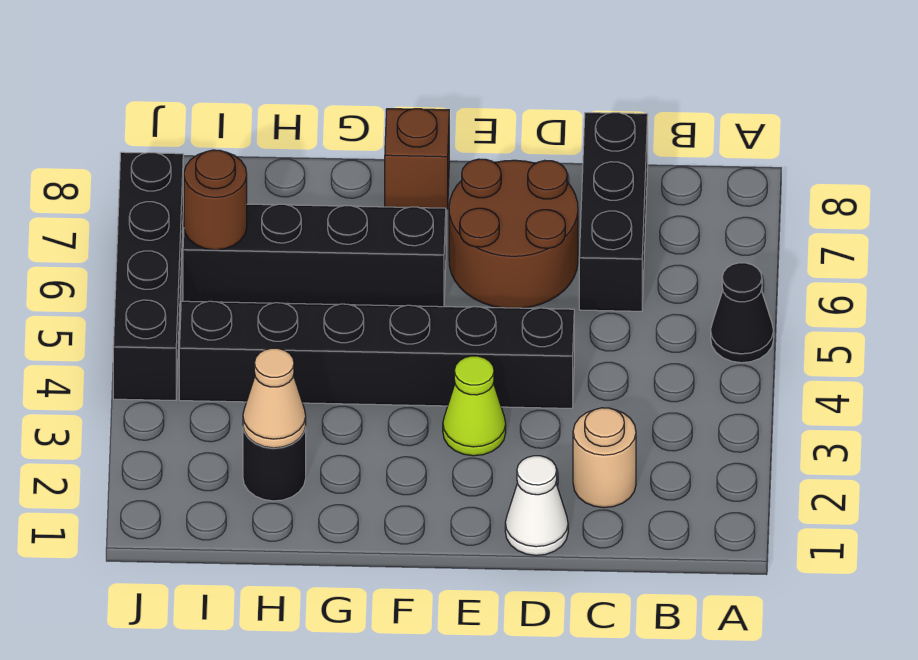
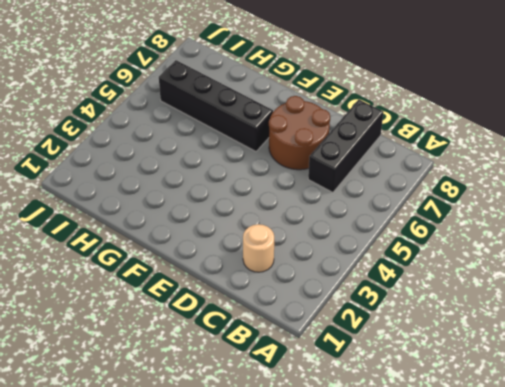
none -> black 1x1 cone [711,263,774,363]
none -> white 1x1 cone [505,456,568,555]
none -> black 1x6 brick [179,301,574,408]

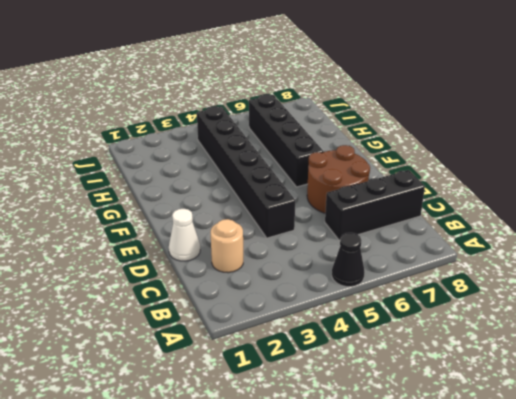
none -> lime 1x1 cone [443,356,506,456]
none -> brown 1x1 brick [385,109,449,209]
none -> black 1x1 round brick [243,427,306,501]

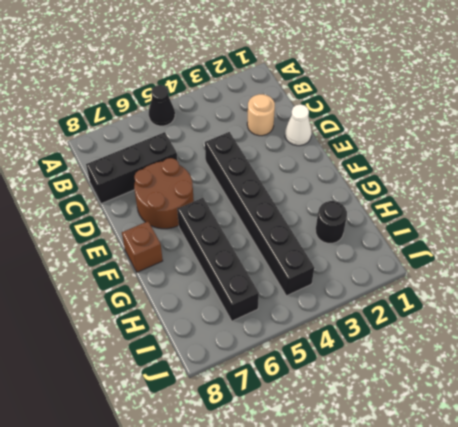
none -> lime 1x1 cone [443,356,506,456]
none -> black 1x4 brick [113,152,183,400]
none -> tan 1x1 cone [243,348,306,448]

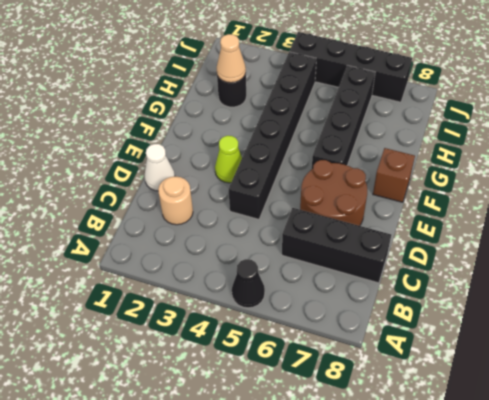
none -> brown 1x1 round brick [184,150,247,250]

